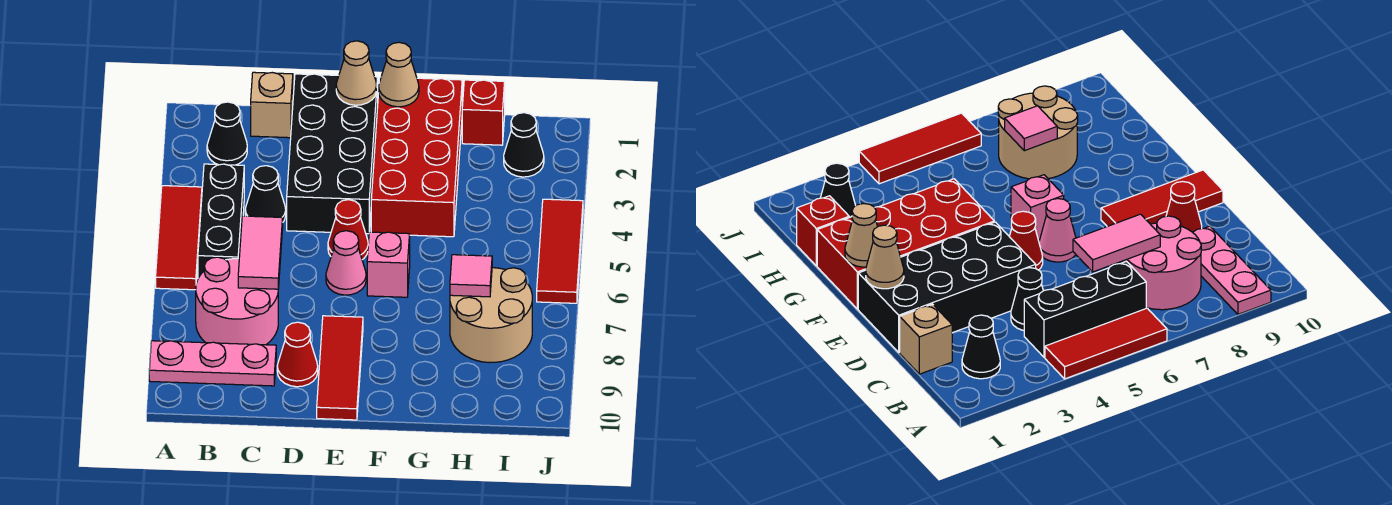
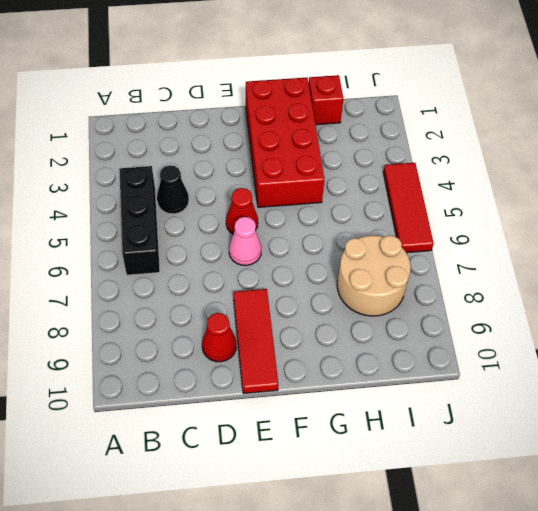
none -> red 1x3 tile [156,186,202,290]
none -> pink 1x3 plate [149,341,276,386]
none -> black 1x1 cone [207,102,247,165]

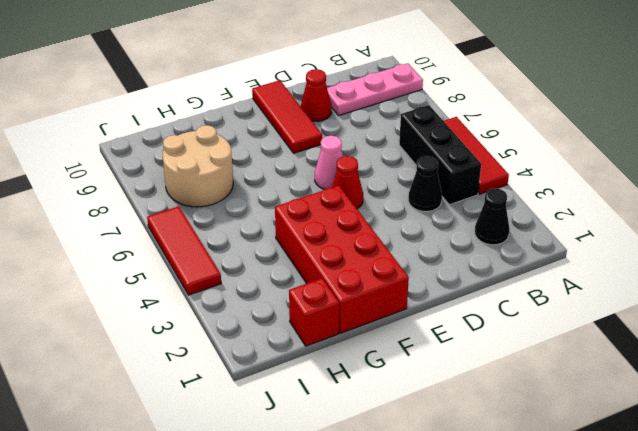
none -> pink 2x2 round brick [196,257,278,345]
none -> tan 1x1 brick [251,72,293,138]
none -> black 2x4 brick [287,74,378,234]

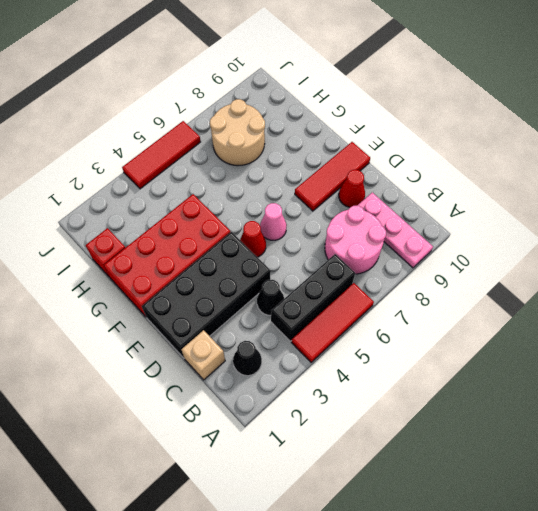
none -> pink 1x1 brick [367,232,410,297]
none -> black 1x1 cone [504,113,544,177]
none -> pink 1x2 tile [238,216,283,289]

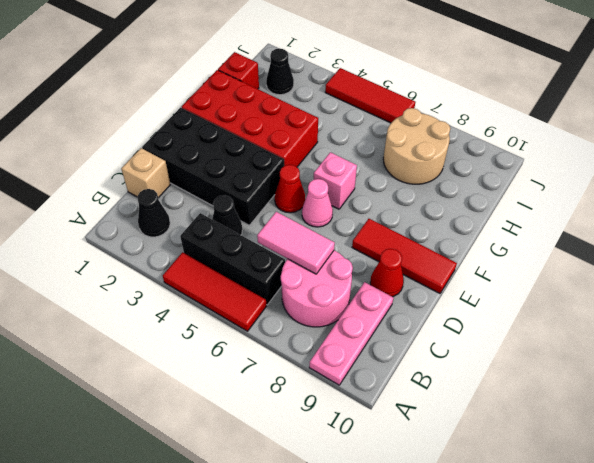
none -> tan 1x1 cone [336,41,377,105]
none -> tan 1x1 cone [379,42,419,107]
none -> pink 1x1 tile [450,255,492,297]

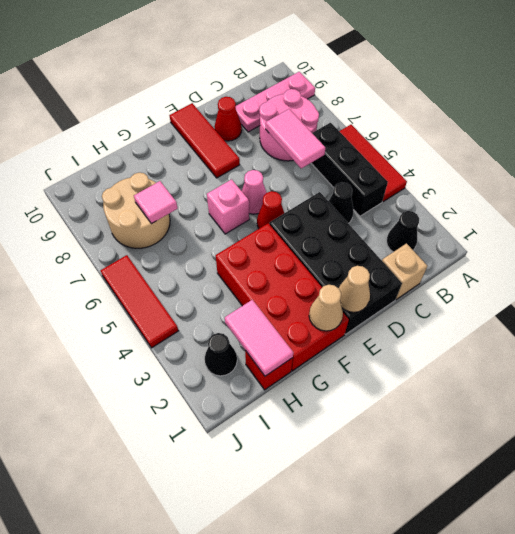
pink 1x2 tile [225,300,293,376] -> none

